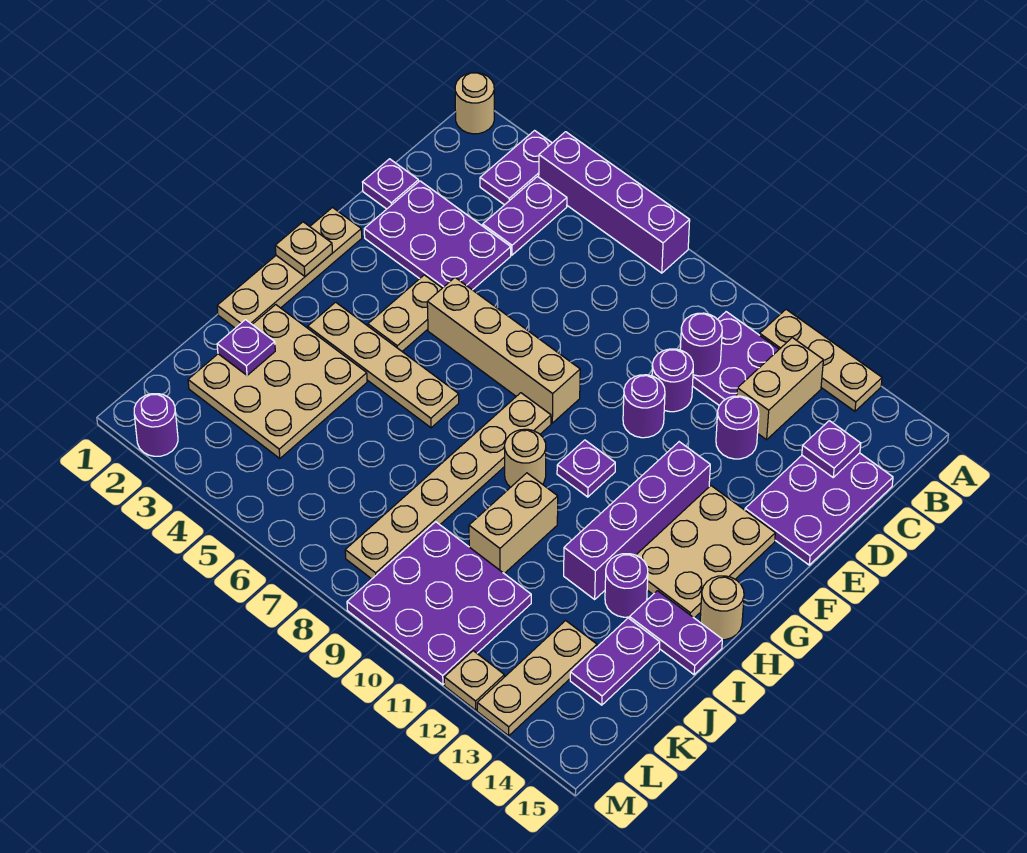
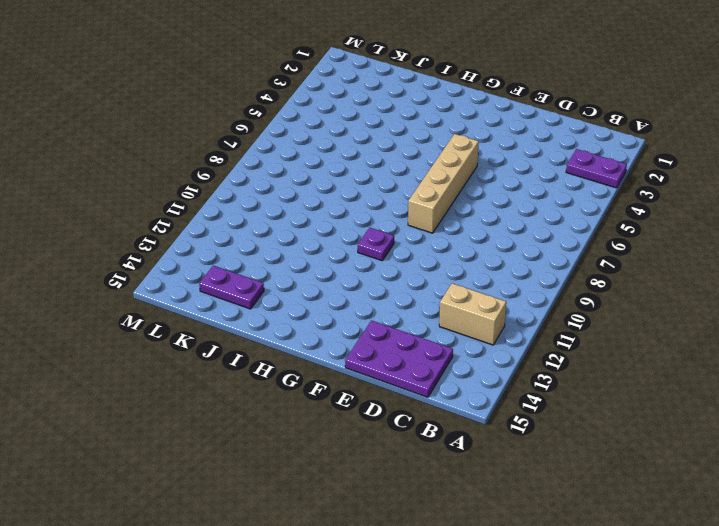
none -> tan 1x1 round brick [455,73,494,134]
none -> purple 1x4 brick [539,132,690,273]
none -> tan 1x3 plate [760,309,882,411]
none -> purple 1x2 plate [483,177,567,255]

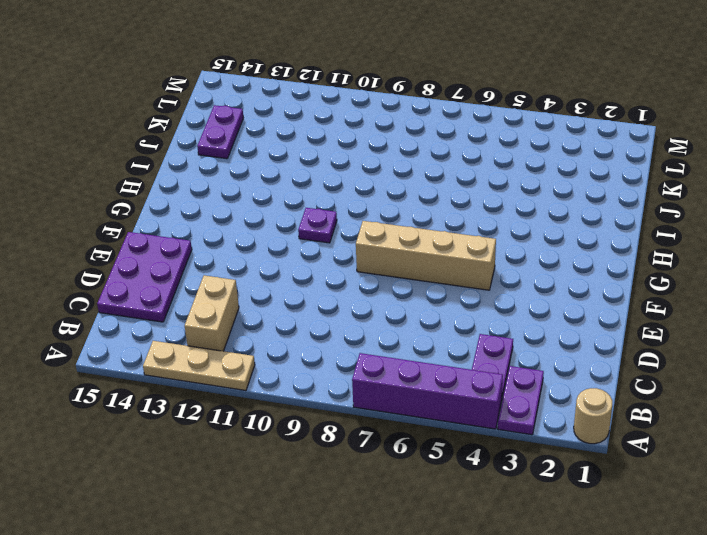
none -> purple 2x2 plate [693,312,779,406]
none -> purple 1x1 plate [363,159,419,209]
none -> purple 2x3 plate [364,181,511,290]
none -> purple 1x1 round brick [652,349,693,412]

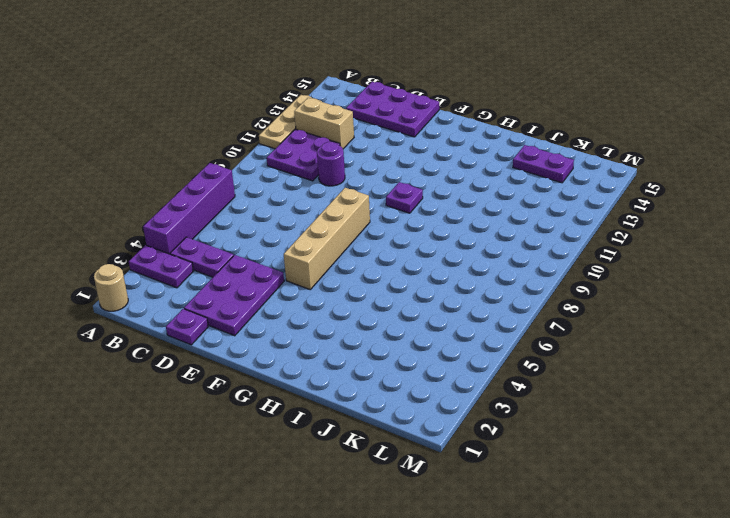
none -> purple 1x1 round brick [716,396,759,459]
none -> purple 1x1 round brick [623,375,665,438]
none -> tan 1x4 plate [217,208,362,328]
none -> tan 1x2 plate [368,275,442,351]

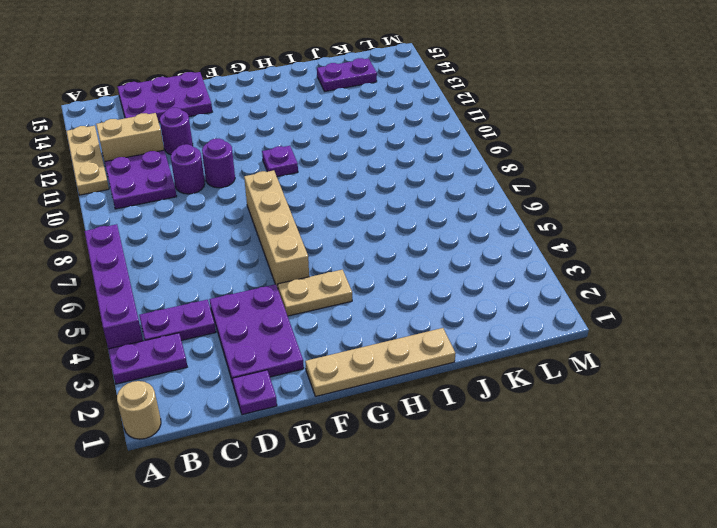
none -> purple 1x4 brick [564,442,710,599]
none -> tan 2x3 plate [636,486,775,618]
none -> tan 1x6 plate [345,393,551,579]
none -> tan 1x4 plate [308,302,459,428]

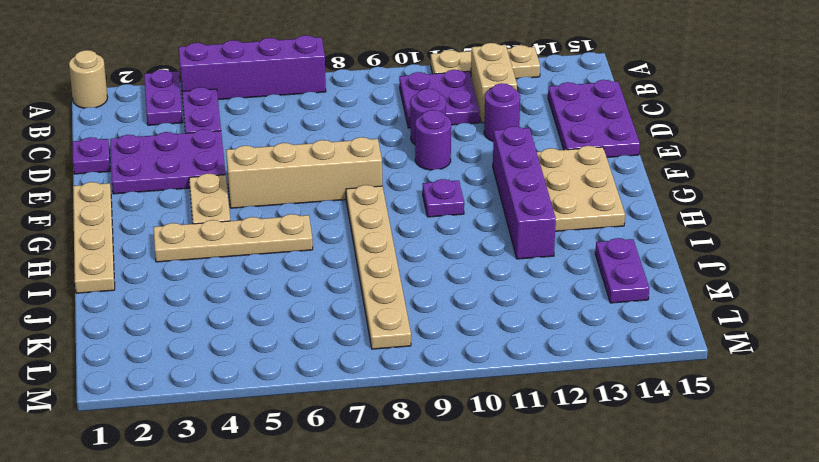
none -> tan 1x1 round brick [505,429,546,487]
none -> tan 1x1 round brick [700,576,744,640]
none -> tan 3x3 plate [188,305,367,459]
none -> tan 1x2 brick [469,473,558,574]

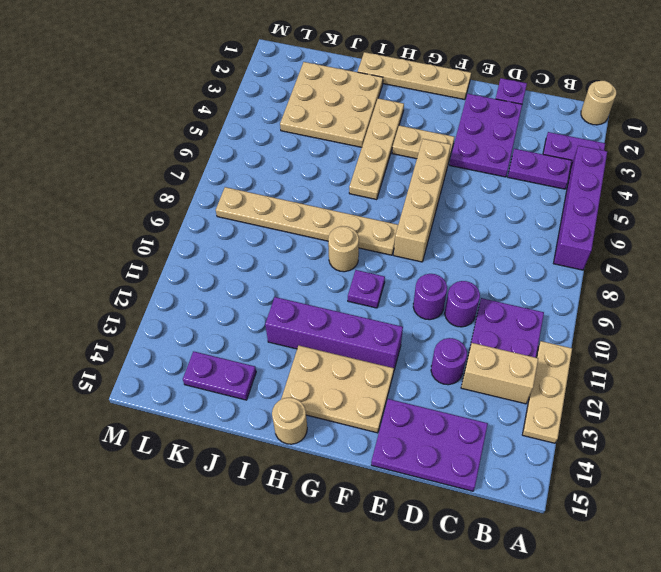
none -> tan 1x2 brick [469,473,558,574]
none -> purple 1x1 round brick [605,554,648,617]
none -> purple 1x2 plate [629,591,722,675]
none -> purple 3x3 plate [347,522,531,685]

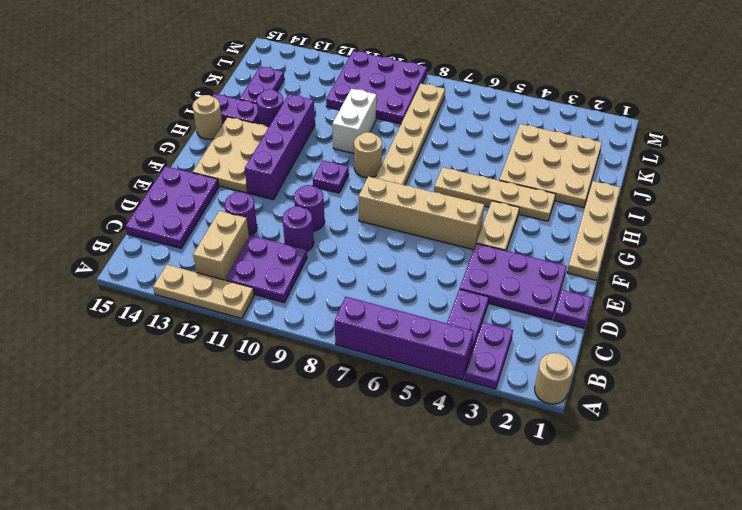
white 1x2 brick [332,89,377,153] -> tan 1x2 brick [469,473,558,574]
none -> tan 1x3 plate [477,621,597,736]
none -> purple 1x1 round brick [134,394,178,456]
none -> tan 1x1 plate [444,651,504,710]
none -> purple 1x1 round brick [680,313,722,376]

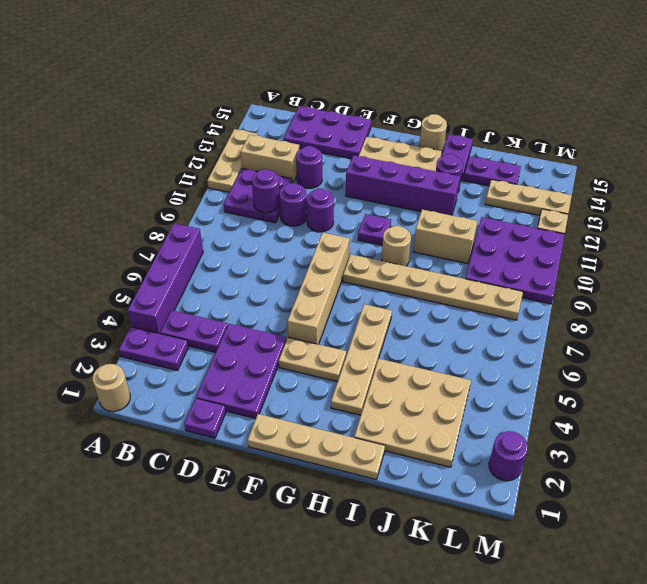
none -> purple 1x1 plate [802,421,861,477]
none -> tan 1x1 plate [275,222,333,276]
none -> purple 1x1 plate [217,320,275,375]

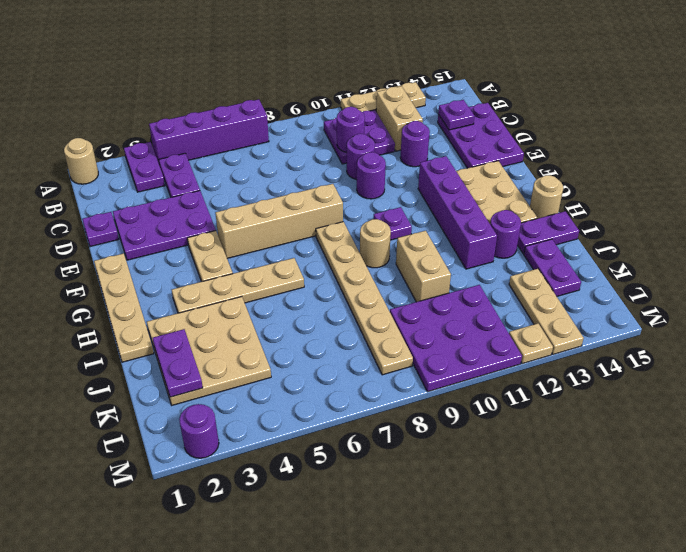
purple 1x2 plate [153,329,203,397] -> purple 1x1 plate [217,320,275,375]
none -> tan 1x1 plate [275,222,333,276]

